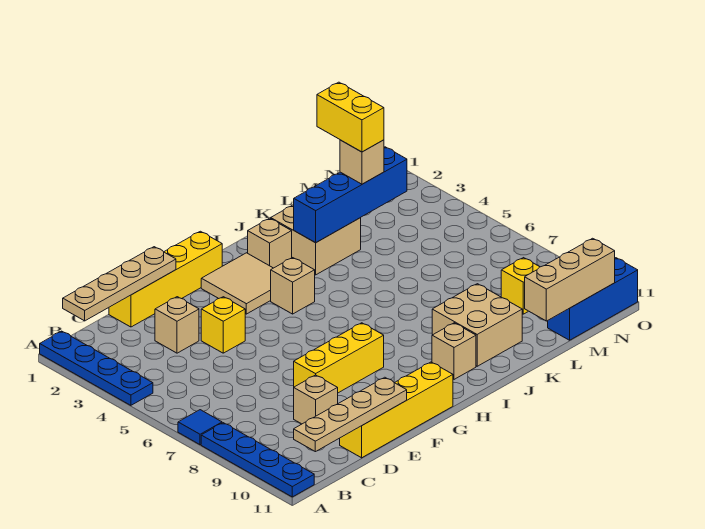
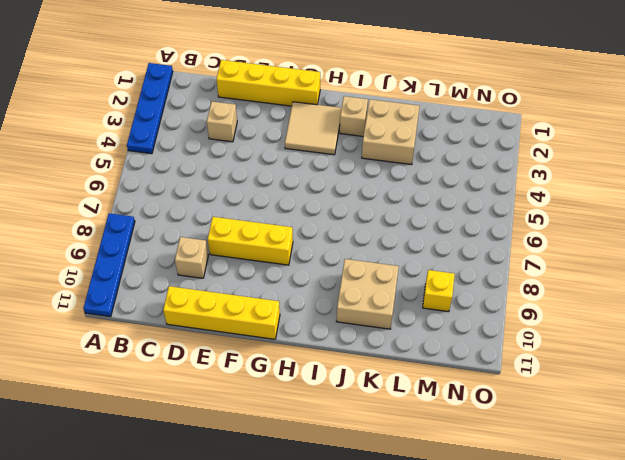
none -> blue 1x1 tile [178,410,222,445]
none -> yellow 1x1 brick [201,297,245,353]
none -> tan 1x1 brick [271,258,315,314]

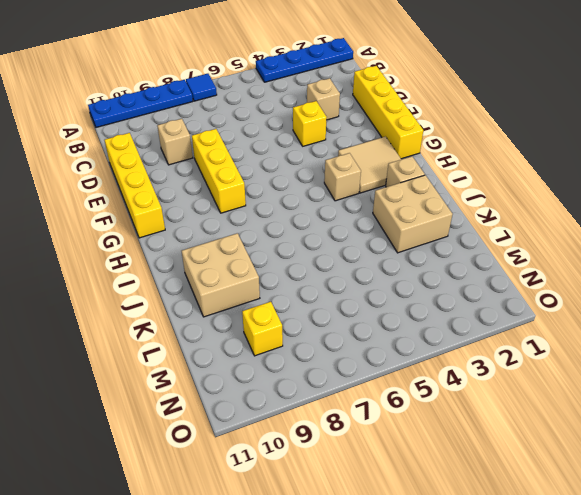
none -> tan 1x1 brick [432,323,476,379]
none -> blue 1x3 brick [548,258,638,340]
none -> tan 1x4 plate [63,247,176,321]

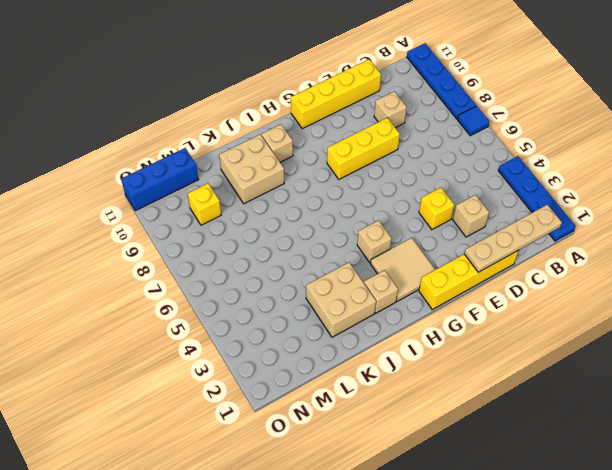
none -> tan 1x4 plate [294,377,407,452]
none -> blue 1x4 brick [294,147,407,243]
none -> tan 1x3 brick [525,238,615,321]

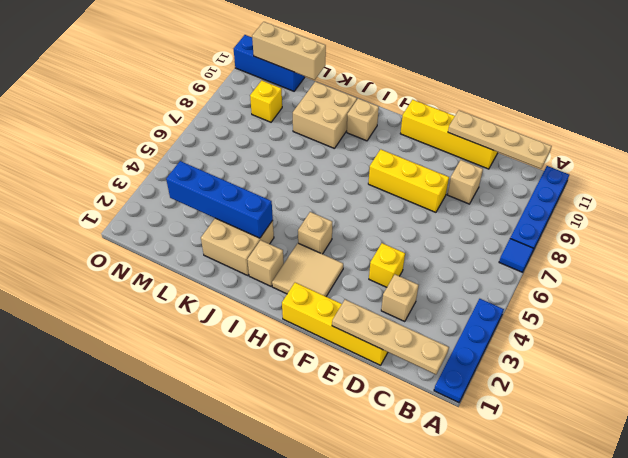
none -> tan 1x1 brick [340,140,384,184]
none -> yellow 1x2 brick [317,82,384,152]

